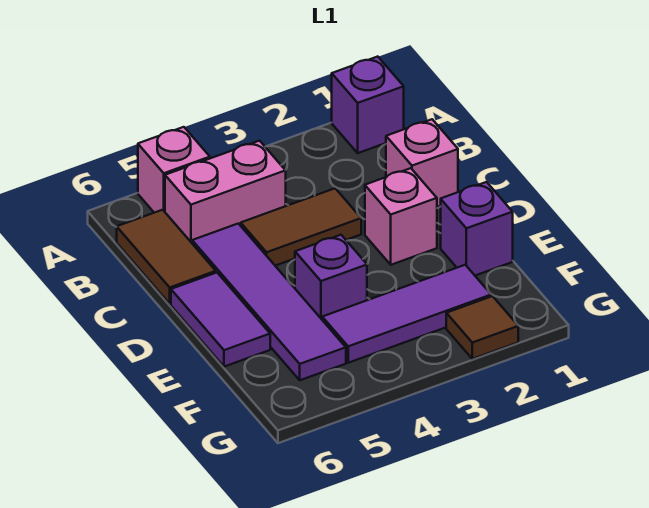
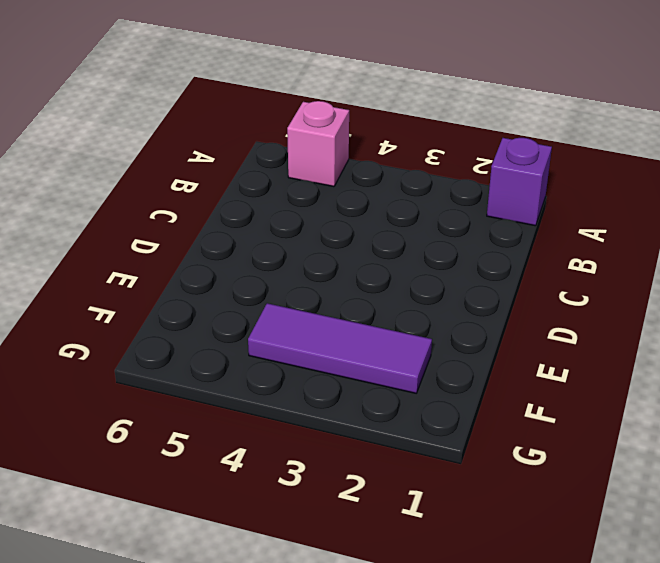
none -> pink 1x2 brick [165,141,286,243]
none -> brown 1x2 tile [117,210,216,304]
none -> pink 1x1 brick [386,119,458,207]

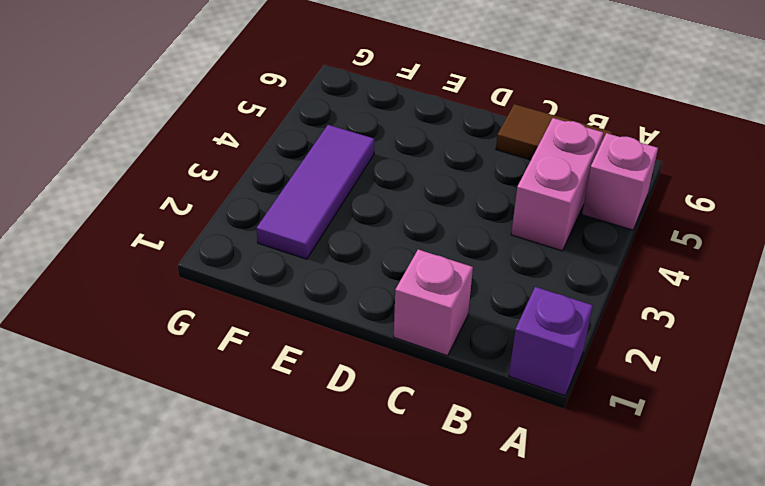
none -> brown 1x2 tile [241,188,361,266]
none -> purple 1x4 tile [192,224,346,380]
none -> pink 1x1 brick [365,168,437,265]

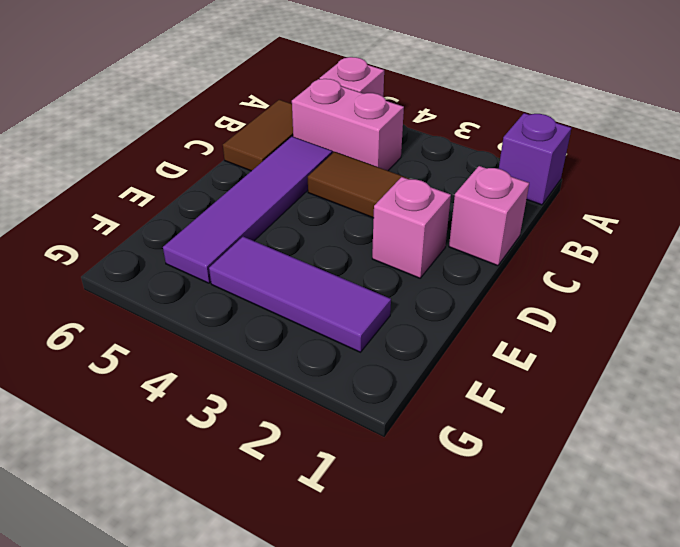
none -> purple 1x2 tile [171,273,270,367]
none -> purple 1x1 brick [441,182,513,275]
none -> purple 1x1 brick [295,235,367,319]

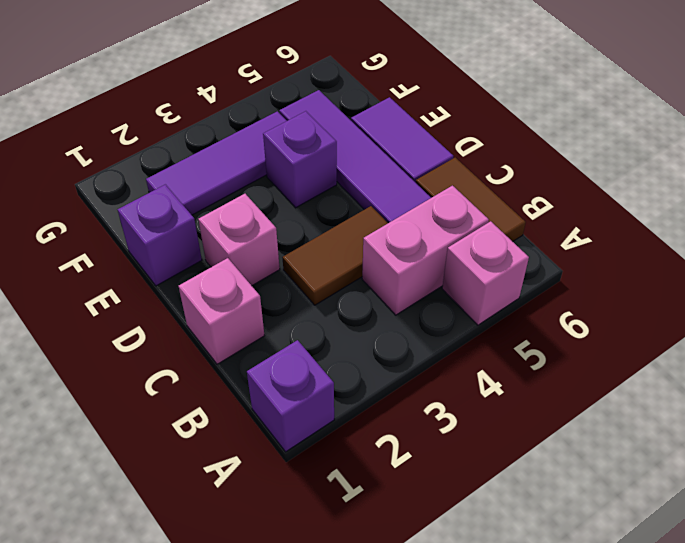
none -> brown 1x1 tile [446,296,518,359]

